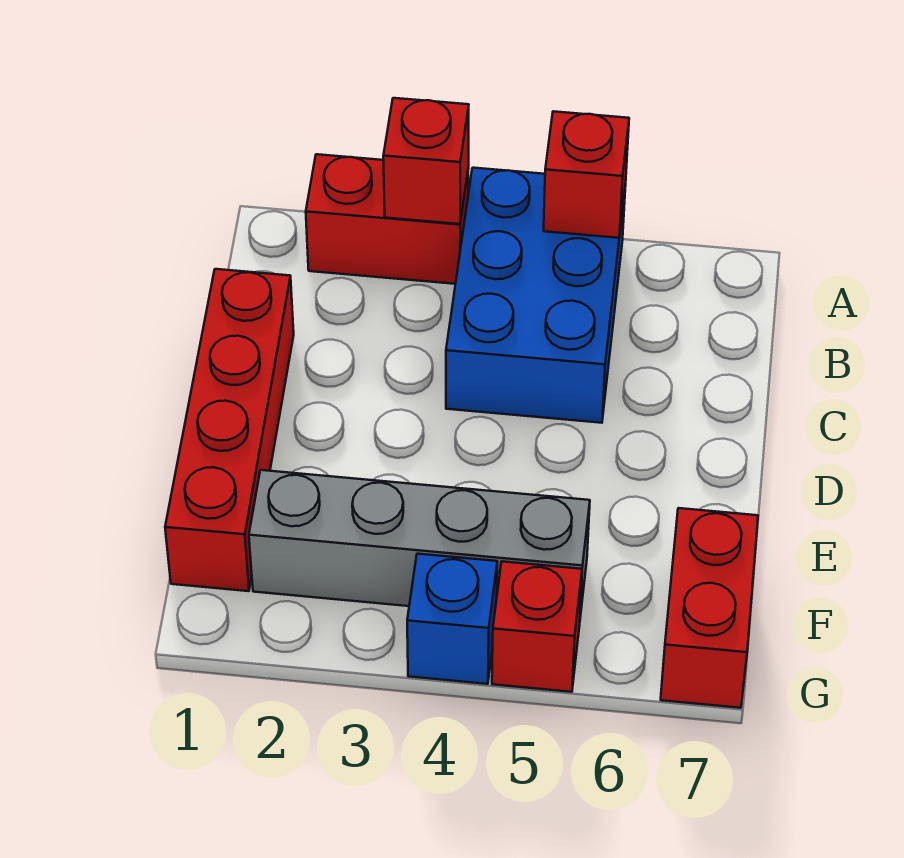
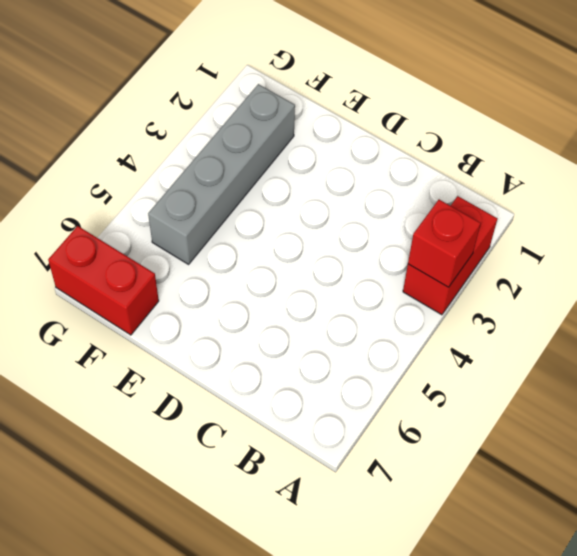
none -> blue 2x3 brick [446,168,626,423]
none -> red 1x4 brick [165,269,294,591]

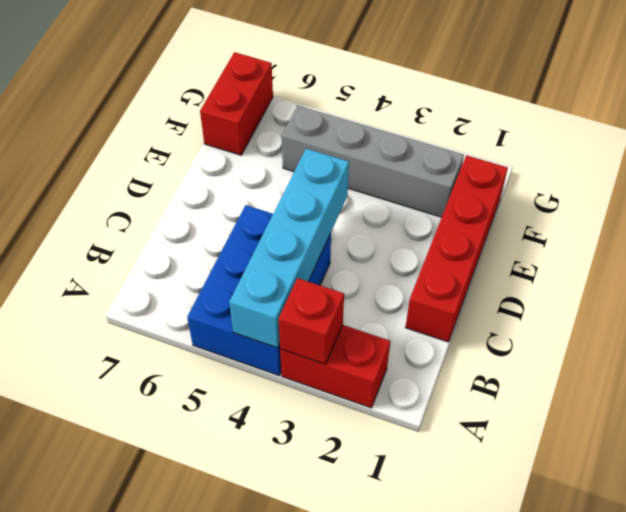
cyan 1x4 brick [229,149,349,348] -> none
none -> blue 1x1 brick [407,554,497,684]
none -> red 1x1 brick [492,562,582,692]

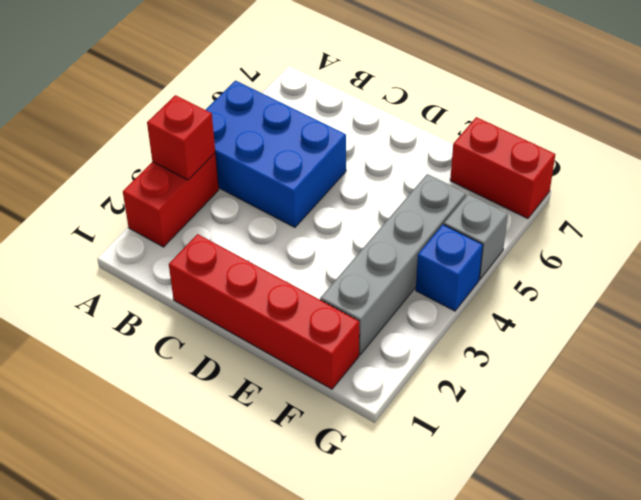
grey 1x1 brick [444,194,508,279] -> red 1x1 brick [492,562,582,692]
none -> red 1x1 brick [544,111,629,238]

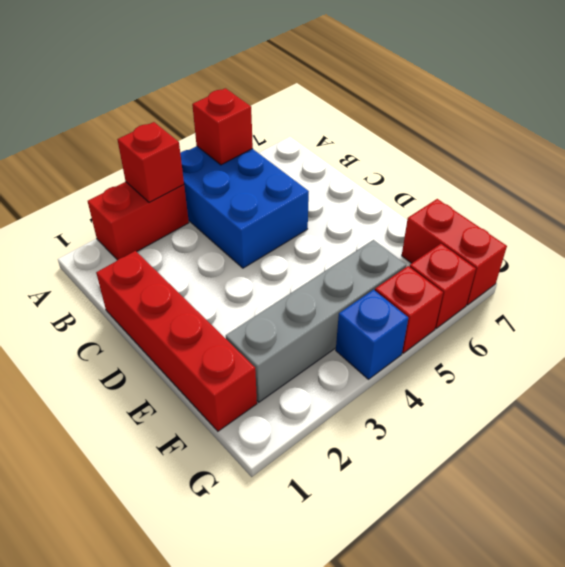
red 1x1 brick [409,244,476,328] -> none

